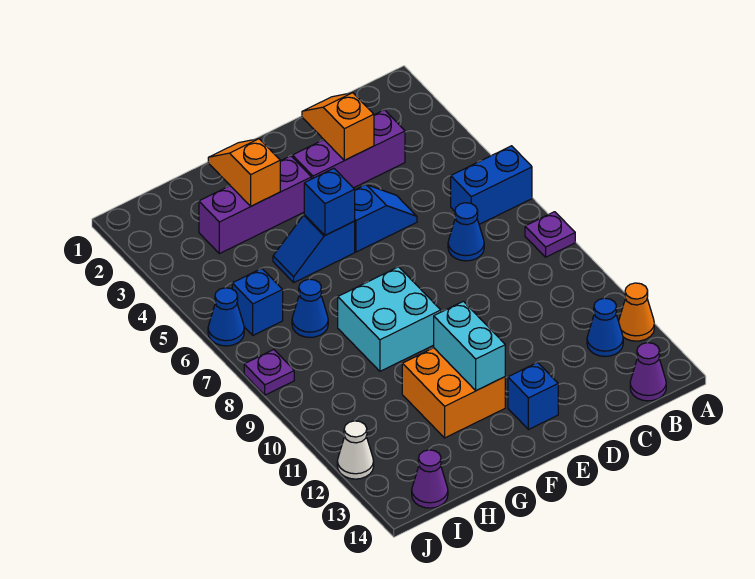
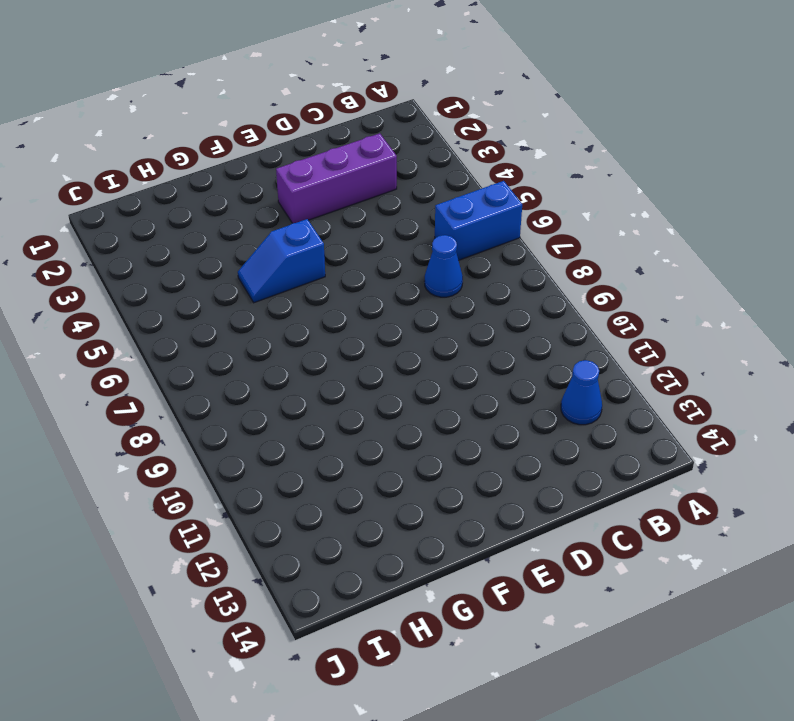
none -> purple 1x1 plate [525,212,575,257]
none -> orange 1x1 cone [619,283,654,341]
none -> purple 1x1 cone [630,343,666,401]

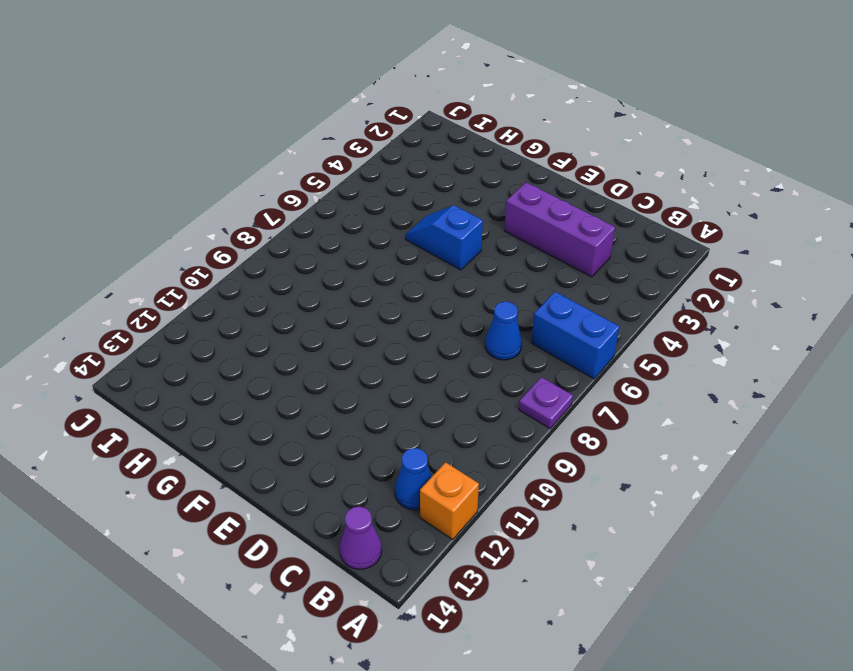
orange 1x1 brick [420,462,479,539] -> orange 1x1 cone [619,283,654,341]
none -> blue 1x2 slope [355,185,417,252]
none -> blue 1x1 brick [508,362,558,430]
none -> purple 1x3 brick [199,156,311,254]

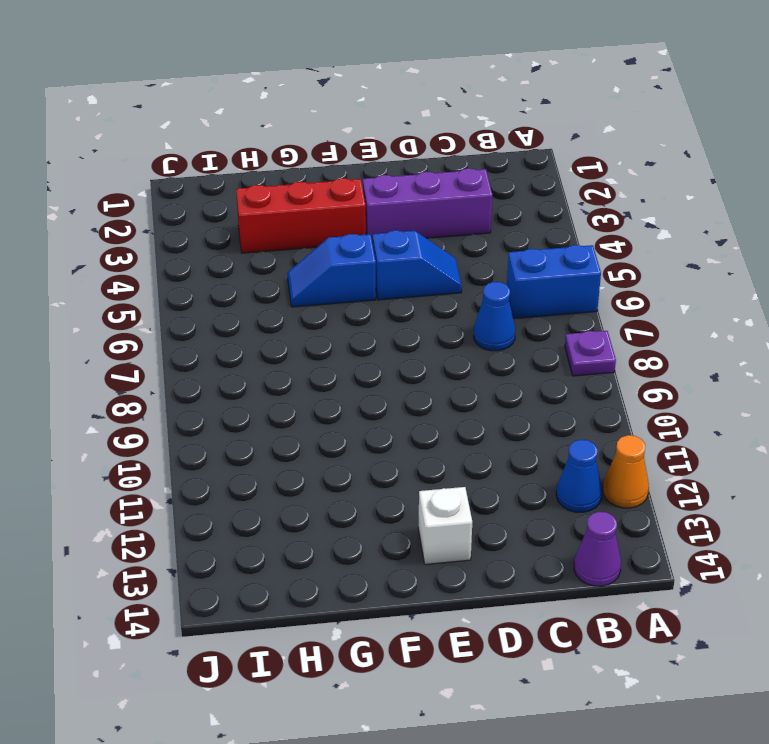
white 1x1 brick [418,487,472,564] -> blue 1x1 brick [508,362,558,430]
red 1x3 brick [236,178,366,253] -> purple 1x3 brick [199,156,311,254]
none -> cyan 2x2 brick [338,267,441,371]
none -> orange 2x2 brick [402,348,505,438]
none -> blue 1x1 cone [292,279,328,338]

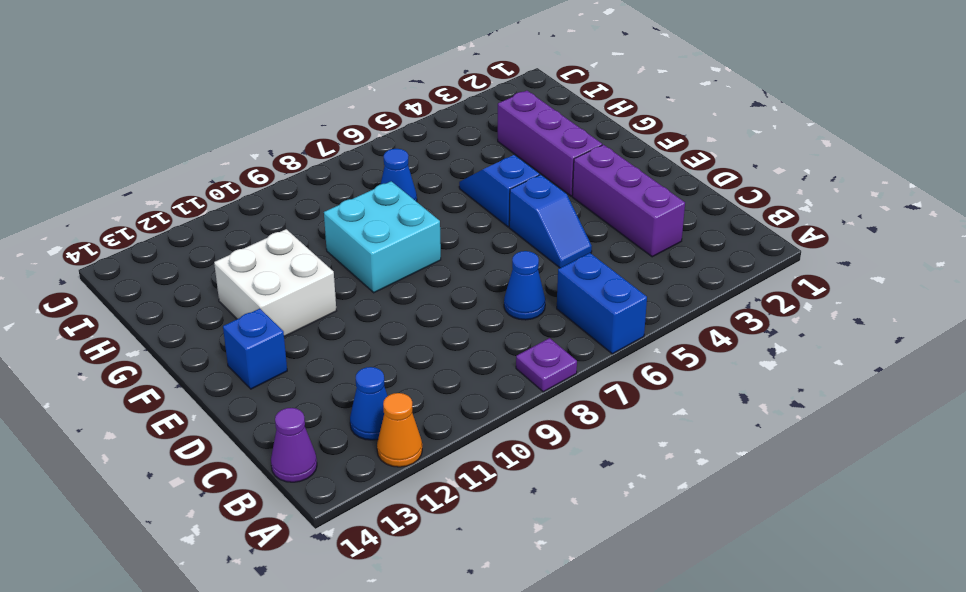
white 2x2 brick [214,229,336,337] -> orange 2x2 brick [402,348,505,438]
none -> blue 1x1 brick [232,269,283,335]
none -> purple 1x1 cone [412,450,448,508]
none -> blue 1x1 cone [208,288,244,346]

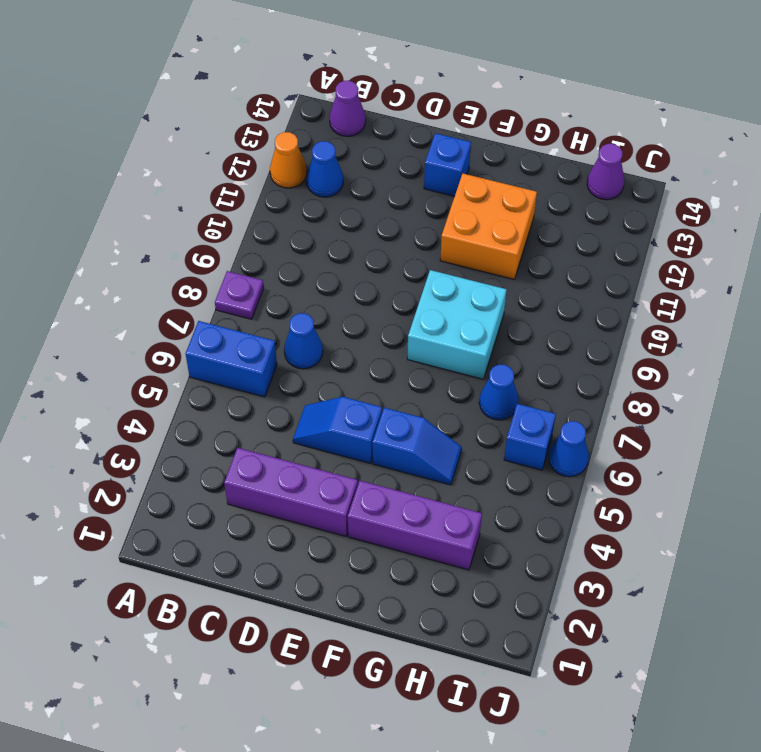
none -> purple 1x1 plate [244,350,294,395]
none -> white 1x1 cone [337,421,374,479]
none -> orange 1x2 slope [302,93,374,160]

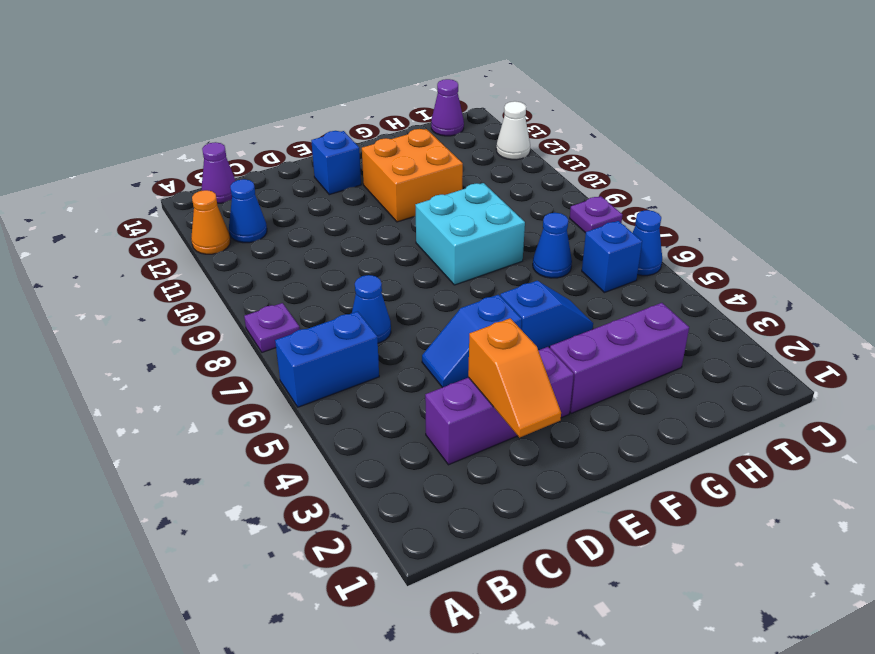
none -> blue 1x1 brick [304,168,355,235]
none -> cyan 1x2 brick [434,301,505,391]
none -> orange 1x2 slope [208,139,280,206]

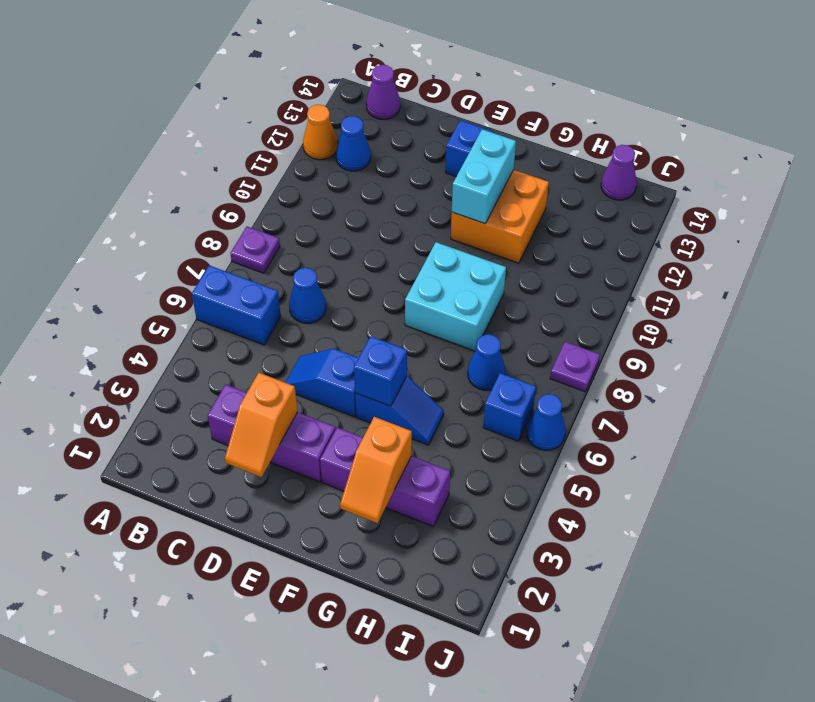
none -> white 1x1 cone [337,421,374,479]

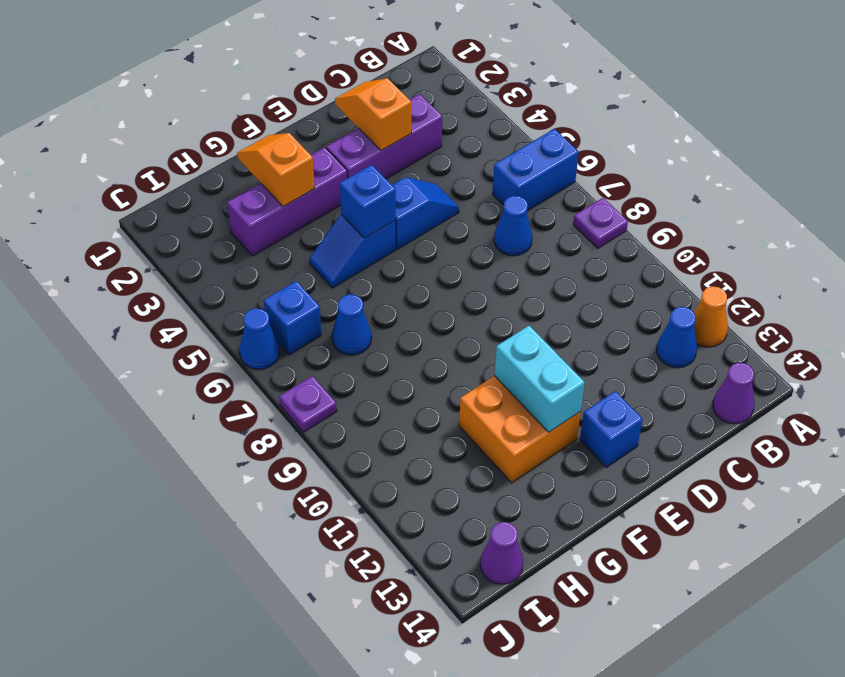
none -> cyan 2x2 brick [338,267,441,371]
none -> white 1x1 cone [337,421,374,479]

